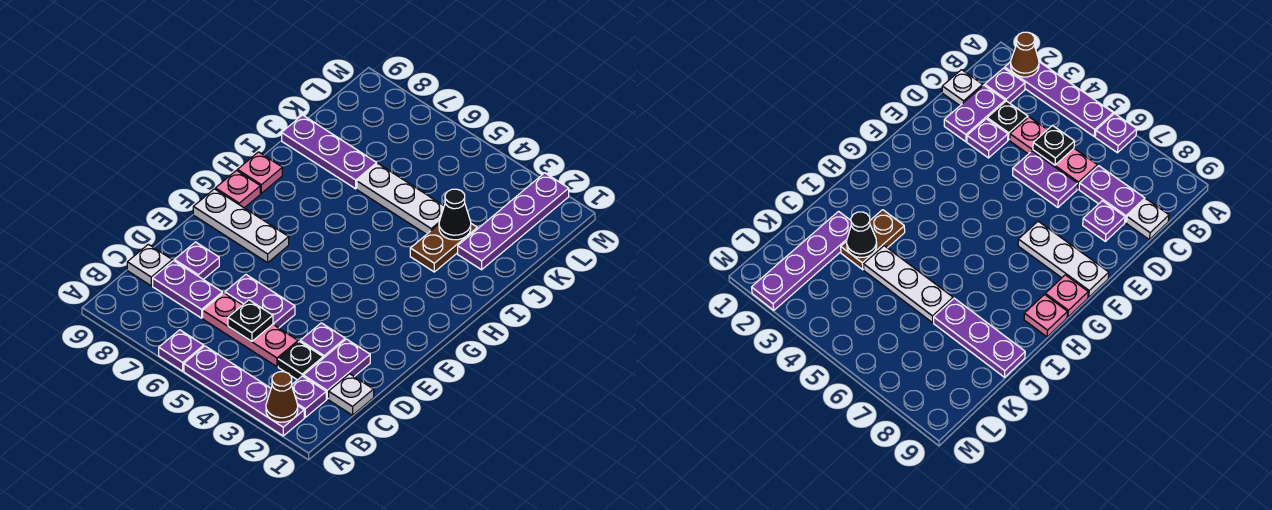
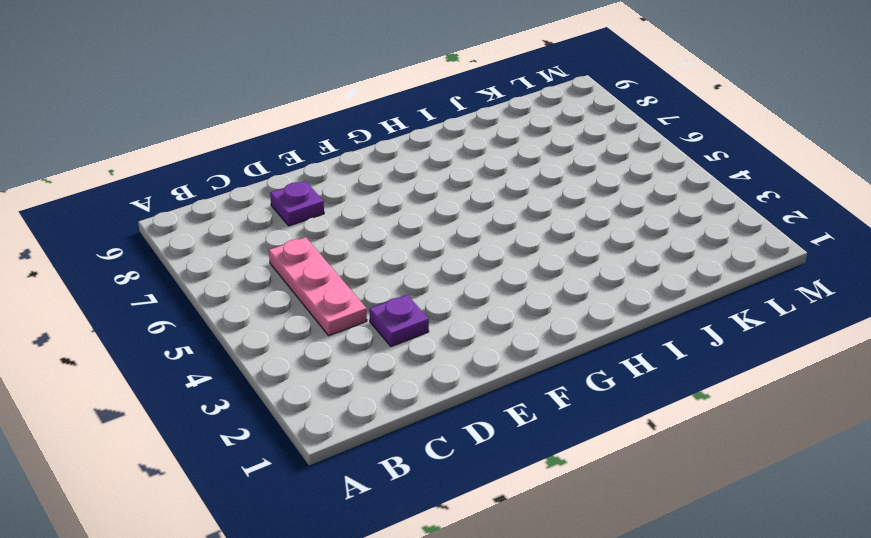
none -> purple 1x4 plate [184,346,304,436]
none -> purple 1x1 plate [159,330,204,371]
none -> purple 1x1 plate [292,376,326,417]

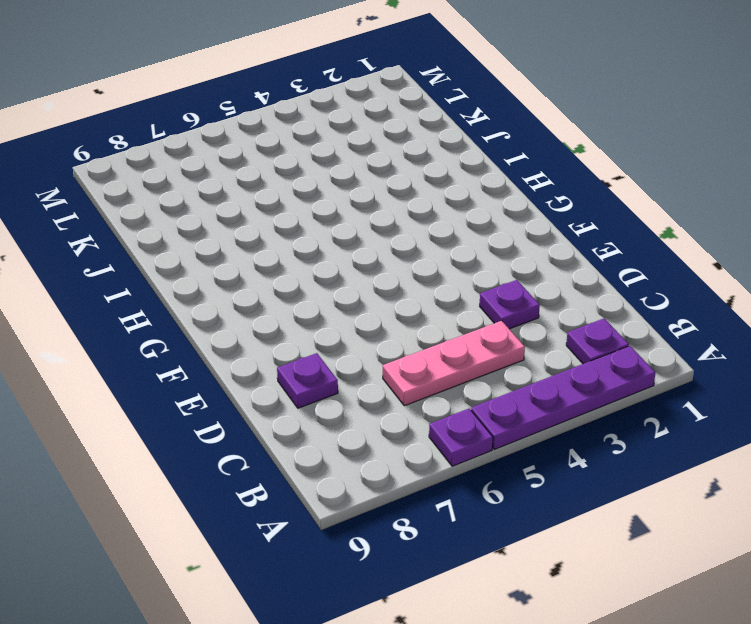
none -> white 1x1 plate [329,374,374,415]
none -> purple 1x2 plate [303,339,370,399]
none -> black 1x1 plate [278,341,323,380]

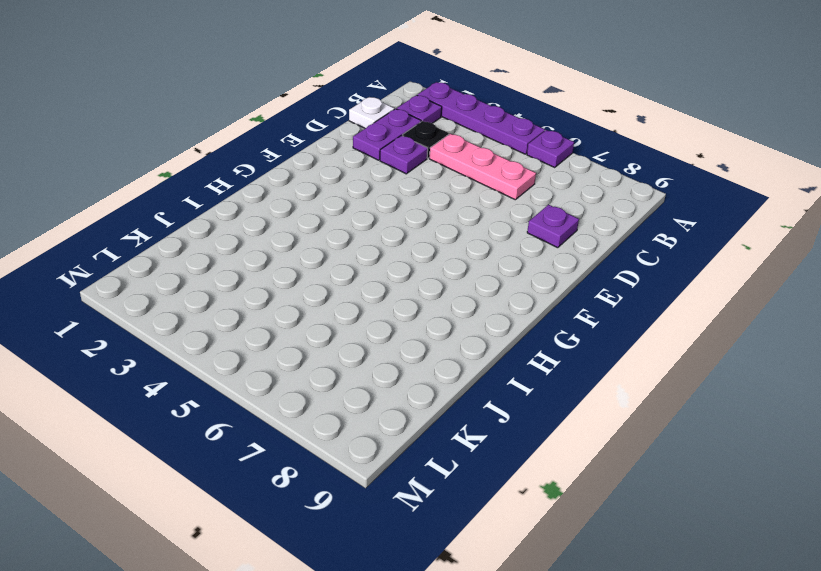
none -> purple 1x2 plate [153,261,223,318]
none -> white 1x1 plate [127,244,172,286]
none -> purple 1x2 plate [225,275,295,328]

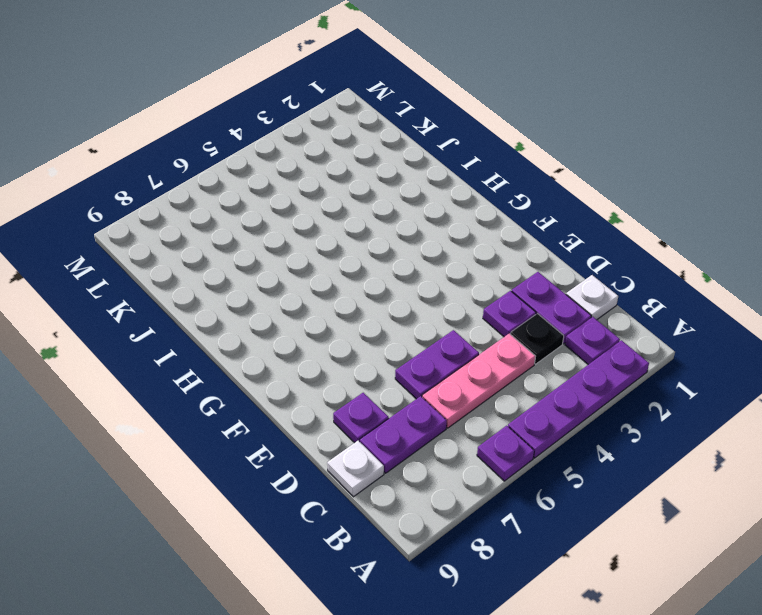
none -> white 1x3 plate [193,189,289,263]
none -> pink 1x1 plate [215,171,260,208]
none -> pink 1x1 plate [237,152,282,193]

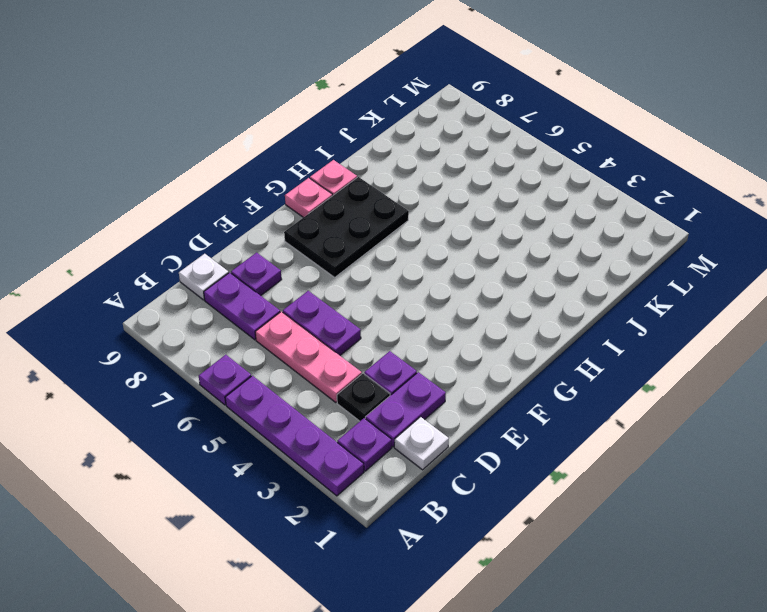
black 2x3 plate [284,177,409,277] -> white 1x3 plate [193,189,289,263]
none -> brown 1x2 plate [410,224,477,272]
none -> purple 1x4 plate [458,173,569,270]
none -> white 1x3 plate [357,164,444,234]

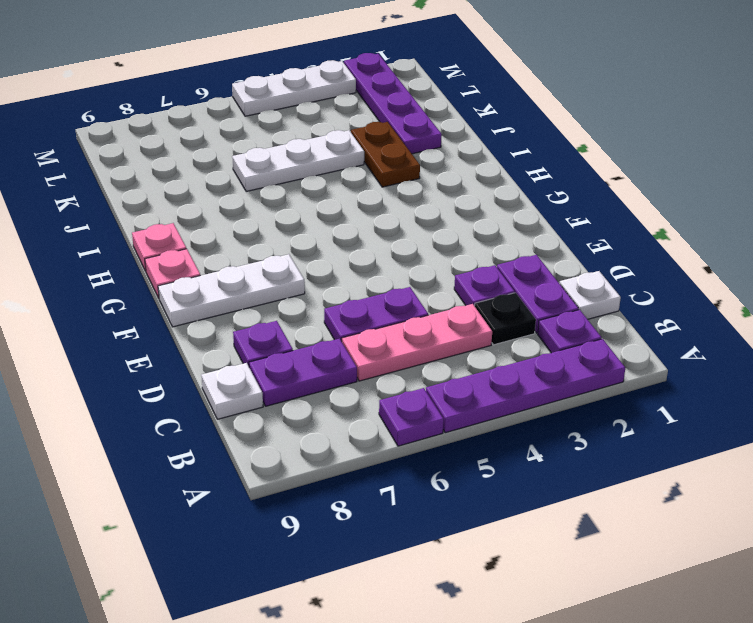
white 1x3 plate [232,60,356,116] -> none
none -> purple 1x3 plate [282,115,377,189]
none -> brown 1x1 cone [266,372,298,422]
none -> black 1x1 plate [228,300,273,341]

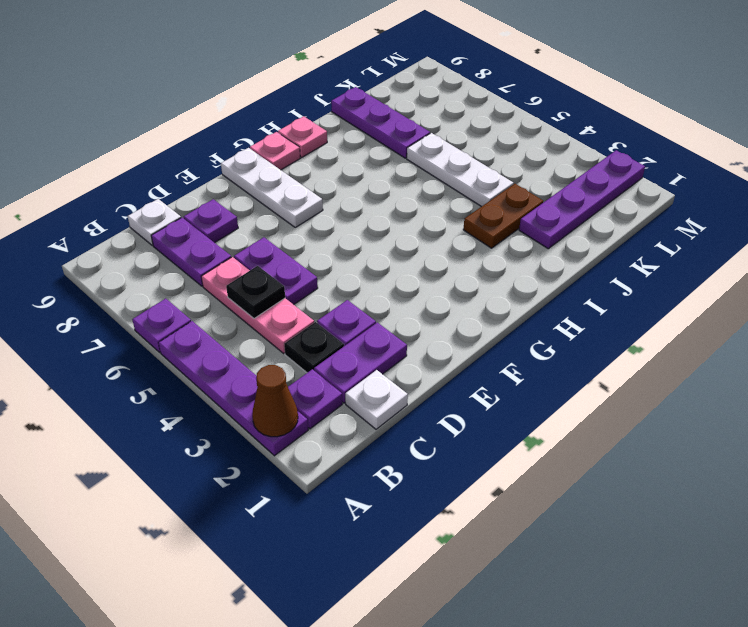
none -> black 1x1 cone [439,189,471,240]

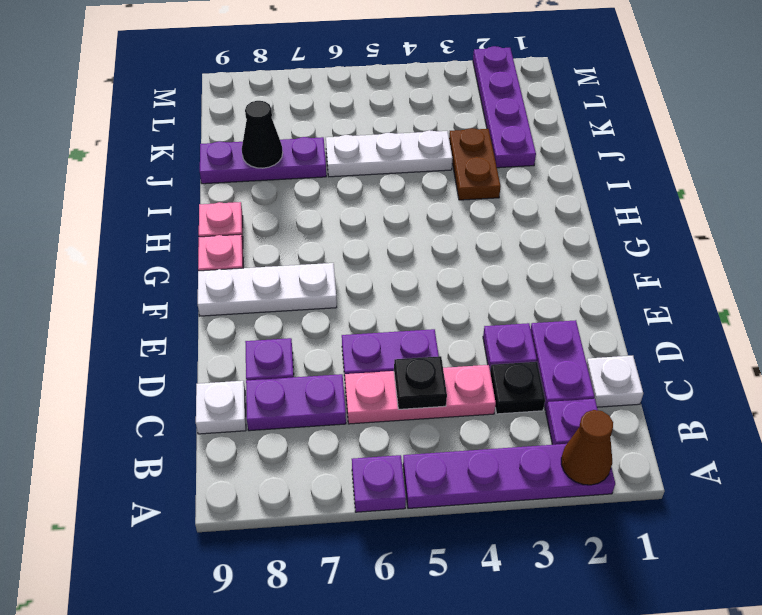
black 1x1 cone [242,101,283,168] -> black 1x1 cone moved to [439,189,471,240]

